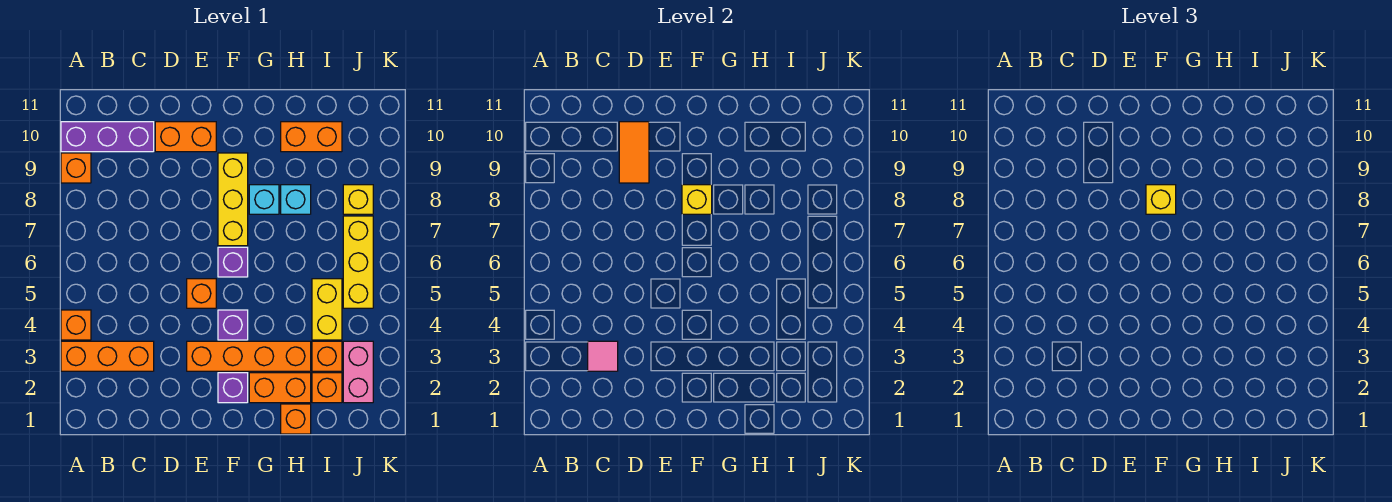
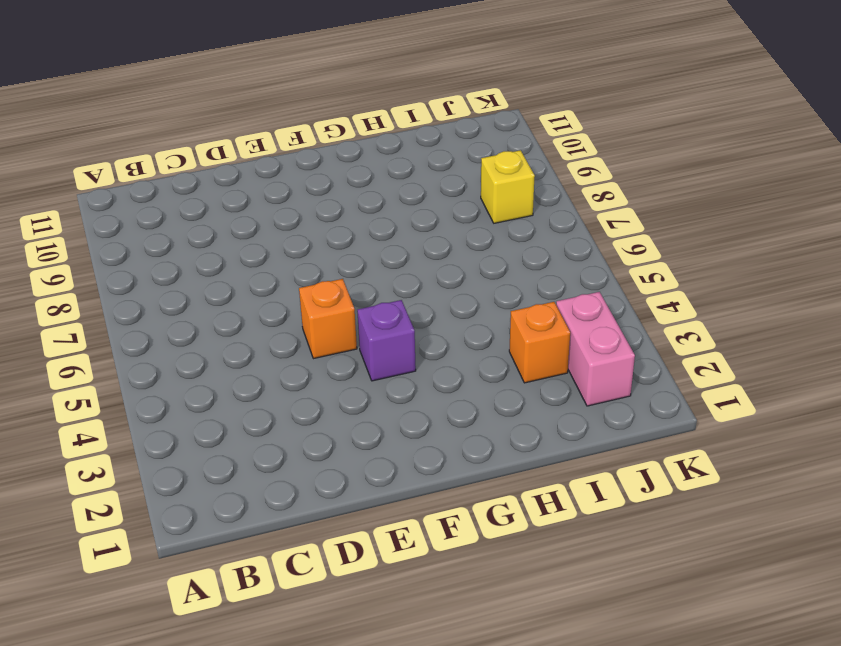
none -> orange 1x3 brick [61,341,154,371]
none -> orange 1x1 brick [61,310,91,340]
none -> orange 1x1 brick [61,153,91,183]

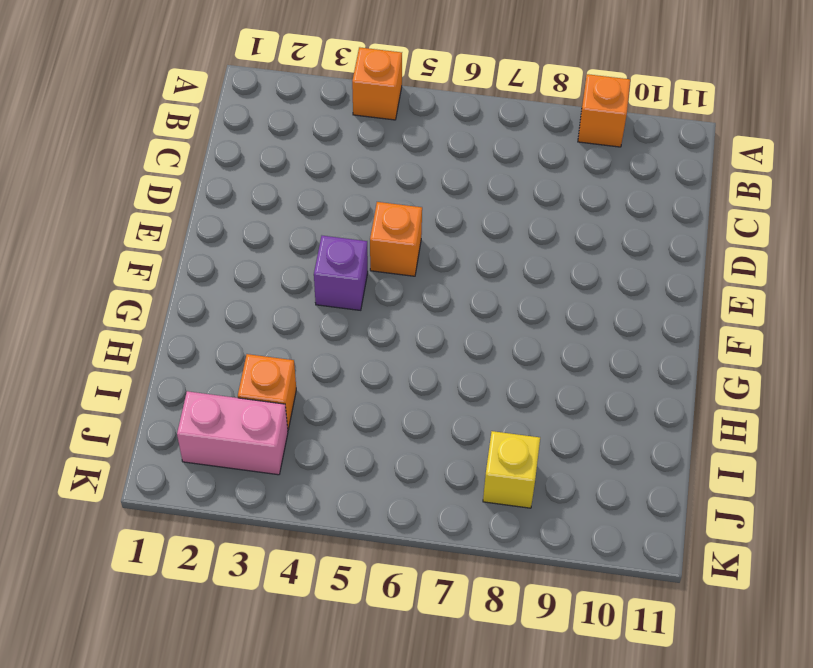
none -> orange 1x3 brick [61,341,154,371]
none -> purple 1x3 brick [61,122,154,152]
none -> orange 1x2 brick [155,122,216,152]

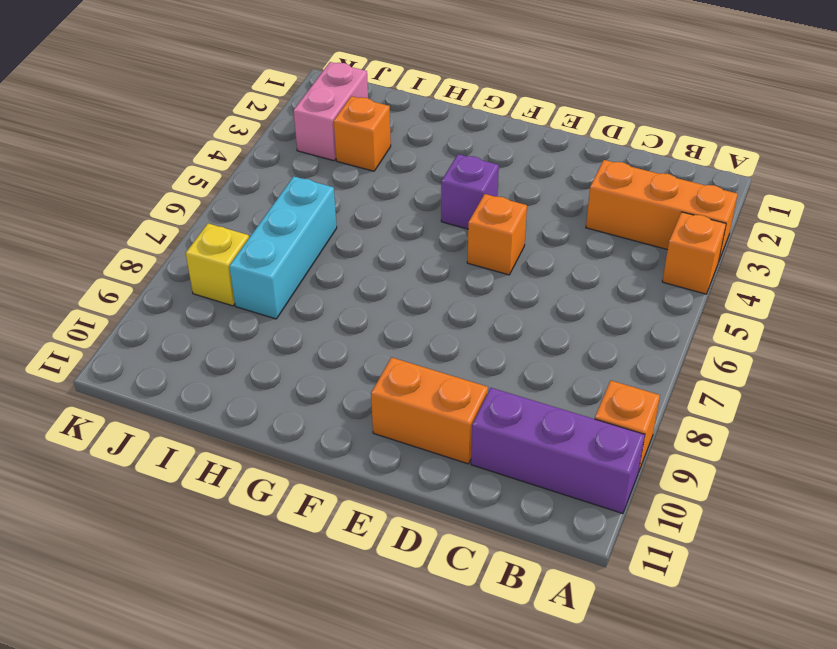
cyan 1x3 brick [229,176,337,319] -> none
none -> orange 1x4 brick [187,341,311,371]
none -> purple 1x1 brick [218,373,248,403]
none -> purple 1x1 brick [218,247,248,277]

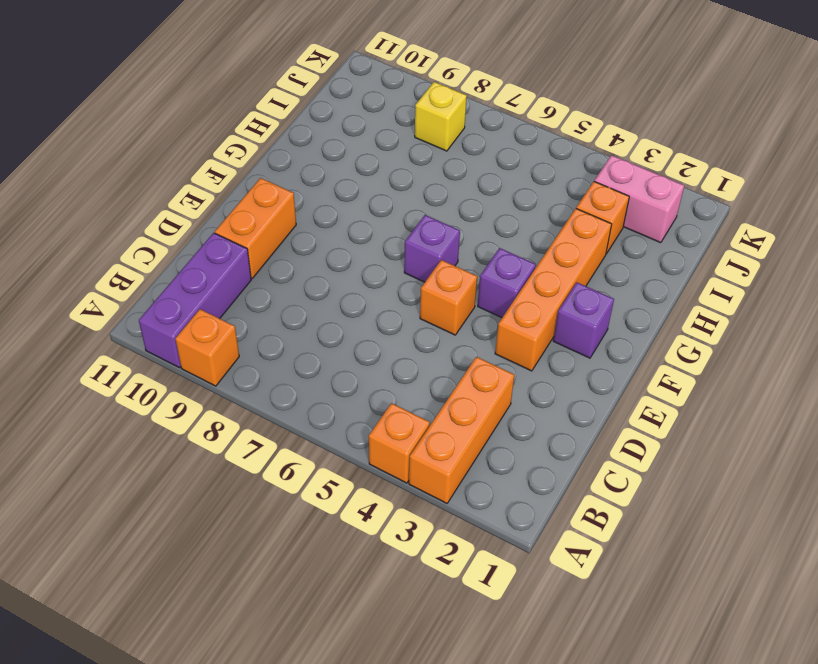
none -> yellow 1x3 brick [218,153,248,246]
none -> orange 1x2 brick [249,373,311,403]
none -> cyan 1x1 brick [249,185,279,214]

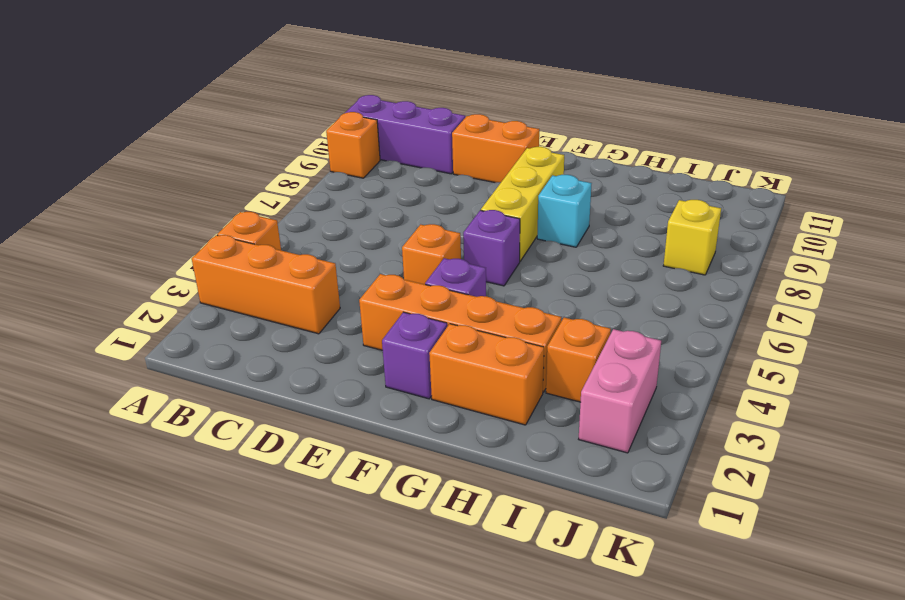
none -> orange 1x1 brick [281,404,311,434]
none -> cyan 1x1 brick [281,185,311,214]
none -> orange 1x2 brick [281,122,342,152]

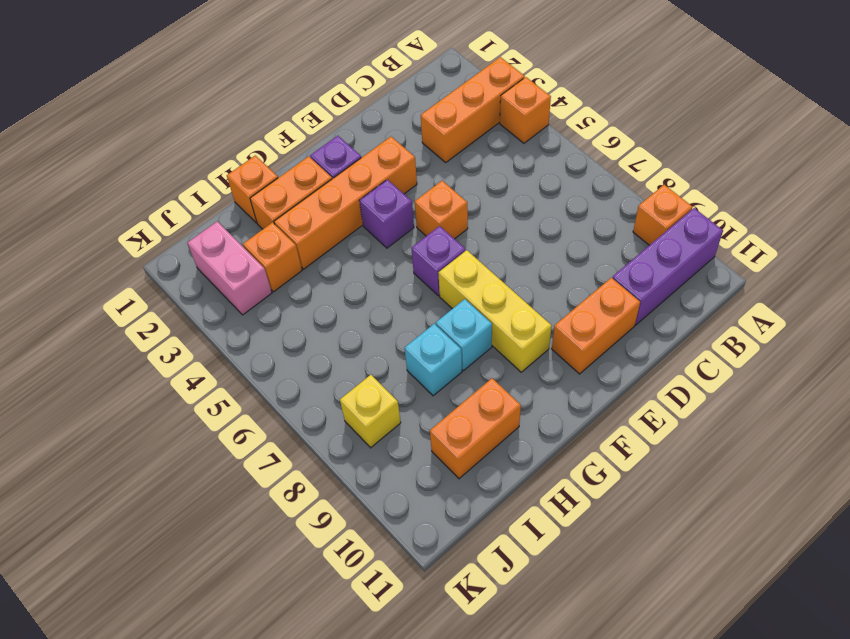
none -> orange 1x1 brick [312,373,342,403]
none -> yellow 1x2 brick [312,279,342,340]
none -> yellow 1x3 brick [343,216,373,308]

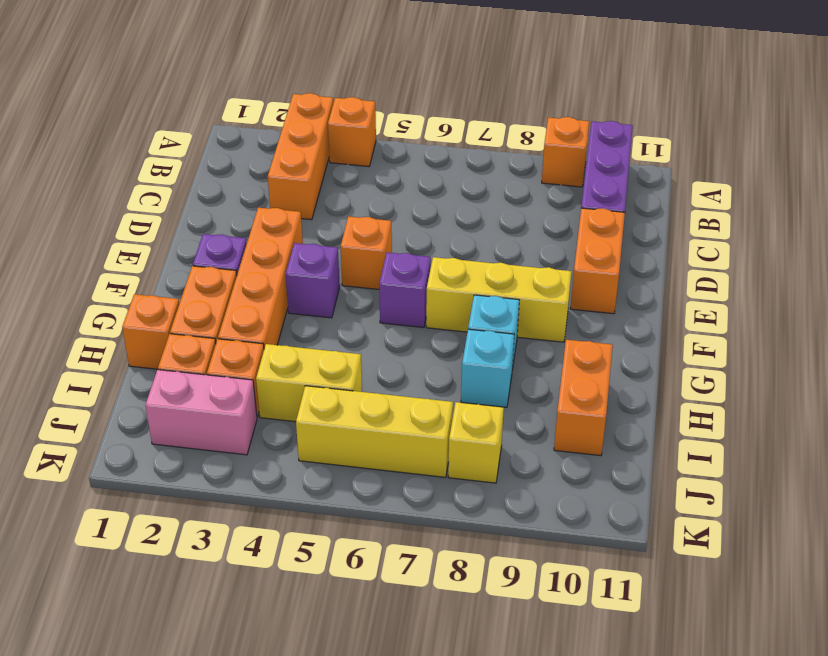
none -> pink 1x1 tile [588,341,618,371]
none -> orange 1x2 tile [619,122,649,183]
none -> yellow 1x1 brick [682,185,712,214]

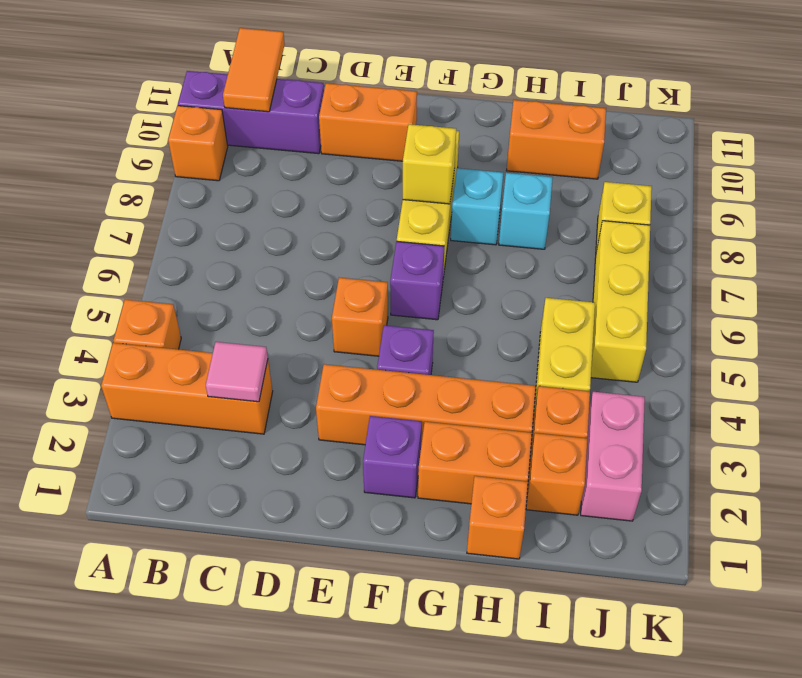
orange 1x2 tile [223,28,285,112] -> orange 1x2 tile moved to [619,122,649,183]
none -> yellow 1x1 brick [1146,185,1176,214]

